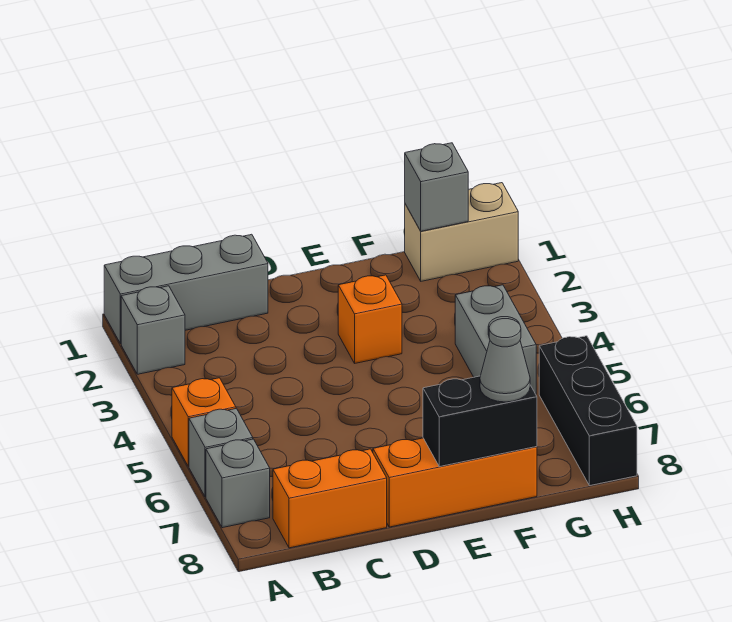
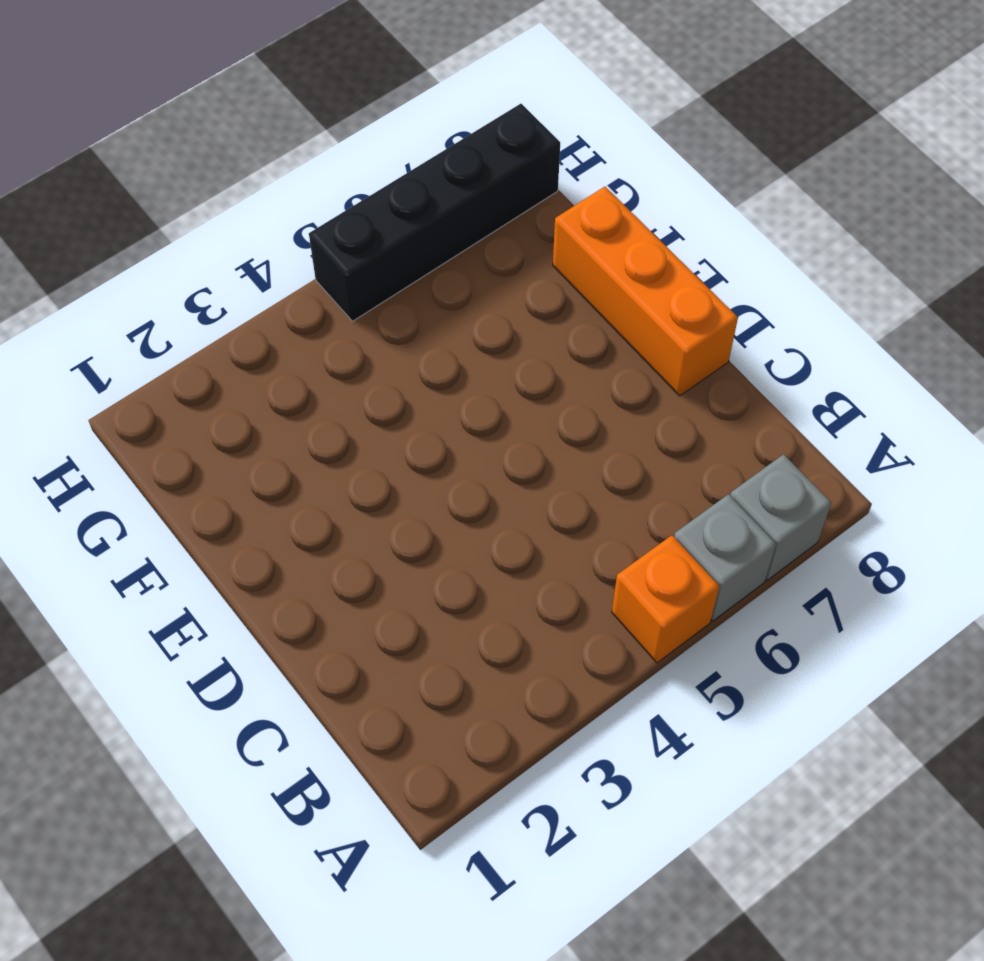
black 1x4 brick [309,104,560,321] -> black 1x3 brick [539,336,637,486]
none -> grey 1x3 brick [104,234,268,344]
none -> grey 1x1 brick [121,286,185,374]
none -> orange 1x2 brick [273,449,387,548]

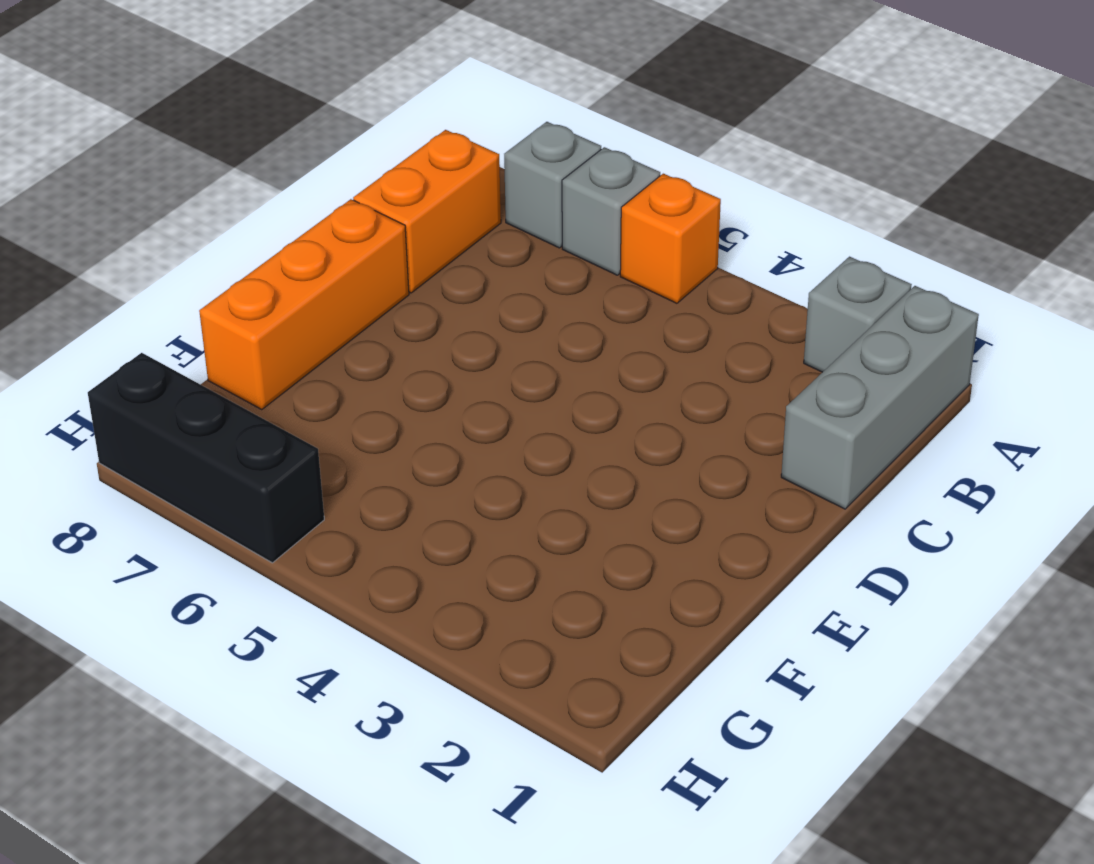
none -> orange 1x1 brick [338,275,402,363]
none -> tan 1x2 brick [405,183,518,281]
none -> grey 1x2 brick [455,285,536,394]

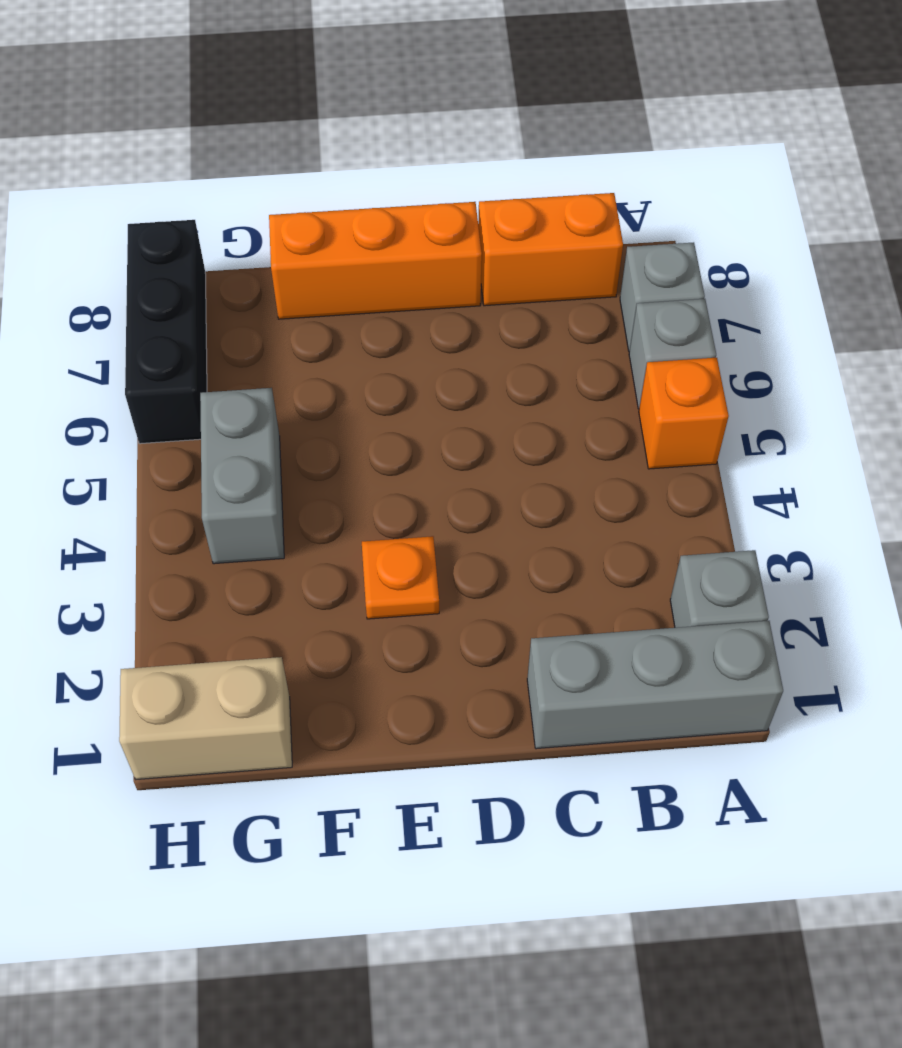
orange 1x1 plate [362,536,439,619] -> orange 1x1 brick [338,275,402,363]
none -> black 1x2 brick [423,376,537,467]
none -> grey 1x1 brick [405,143,468,231]
none -> grey 1x1 cone [480,319,530,402]

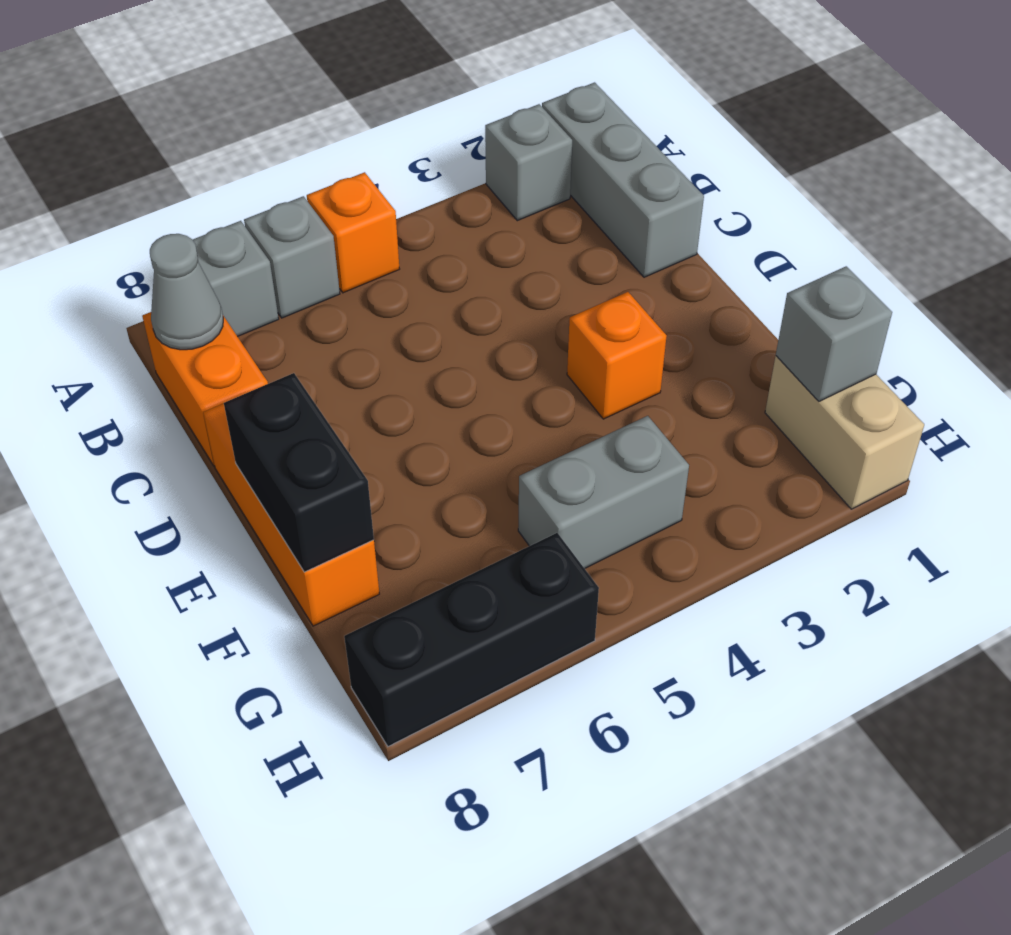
grey 1x1 cone [150,234,223,350] -> grey 1x1 cone moved to [480,319,530,402]

